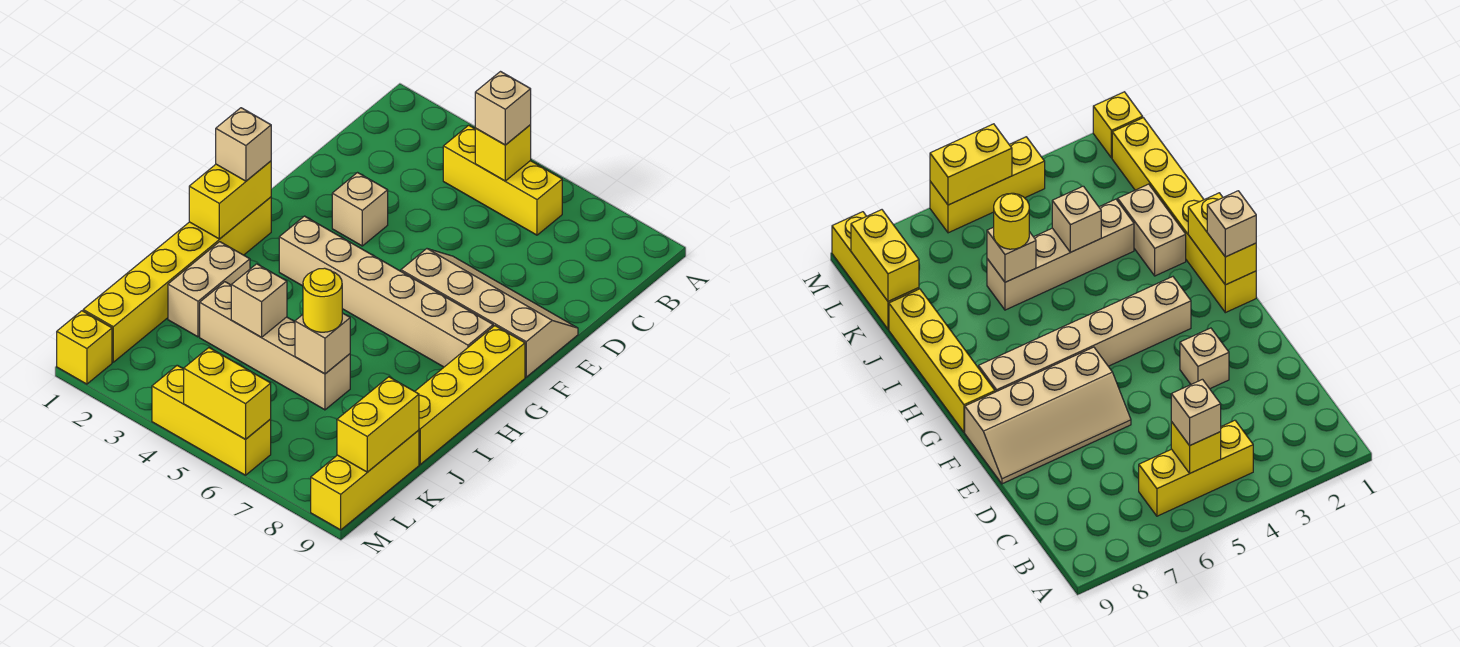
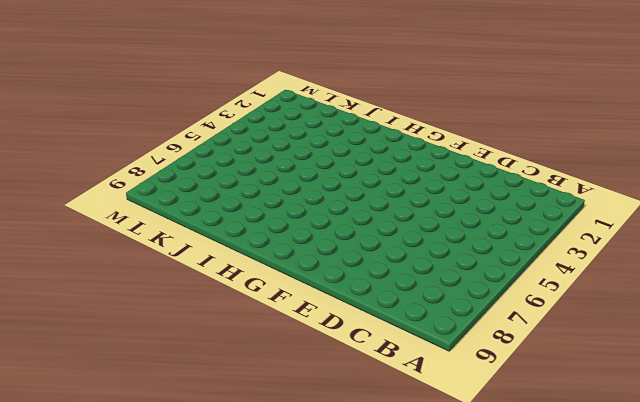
none -> yellow 1x3 brick [443,125,562,235]
none -> tan 1x1 brick [332,173,388,246]
none -> tan 2x4 slope [401,249,578,377]

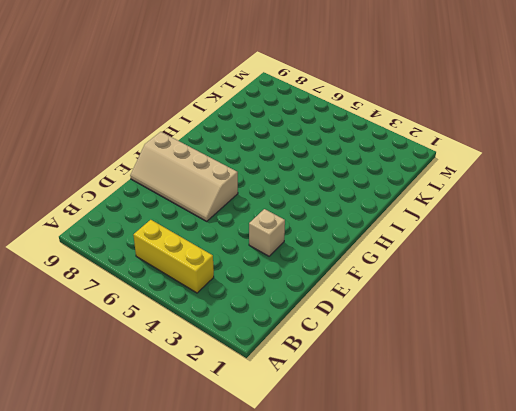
none -> yellow 1x6 brick [83,197,271,362]
none -> tan 1x6 brick [279,216,493,367]
none -> yellow 1x4 brick [415,326,525,464]

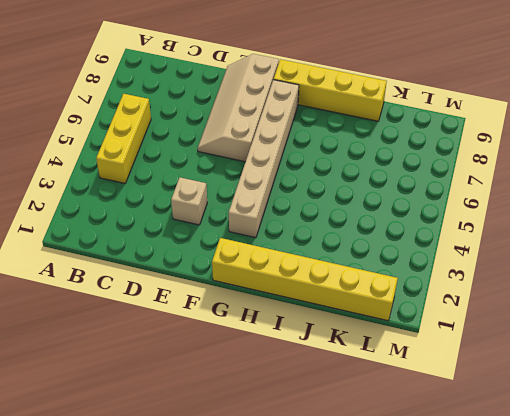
none -> tan 1x2 brick [168,242,250,337]
none -> tan 1x4 brick [200,282,350,410]
none -> yellow 1x3 brick [311,430,419,530]

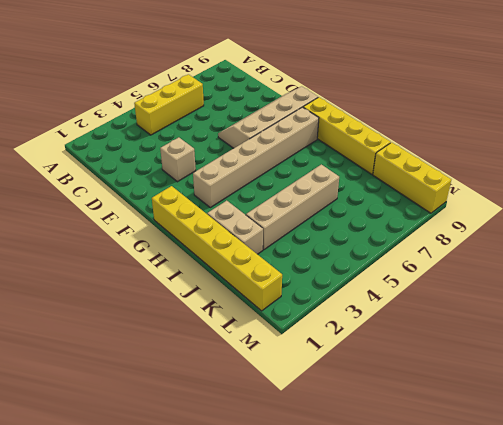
none -> yellow 1x1 brick [57,311,112,384]
none -> yellow 1x3 brick [152,365,271,475]
none -> yellow 1x1 brick [475,125,531,181]

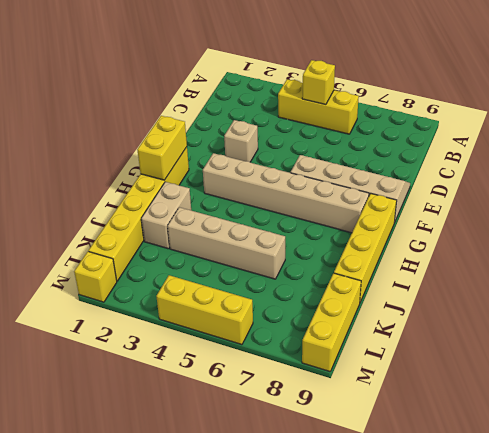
none -> tan 1x1 brick [231,264,287,337]
none -> tan 1x1 brick [295,313,350,374]
none -> yellow 1x2 brick [337,377,419,472]

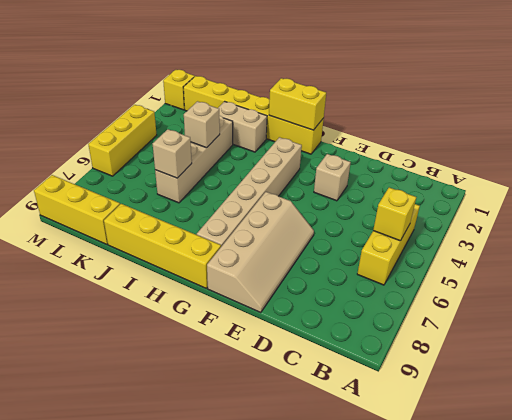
none -> yellow 1x2 brick [337,377,419,472]
none -> yellow 1x2 brick [184,348,271,439]
none -> tan 1x1 brick [475,72,531,145]

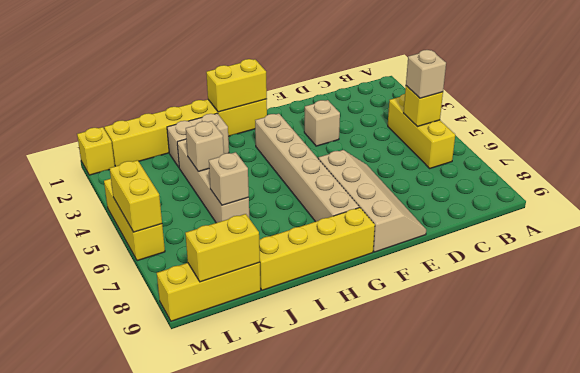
none -> tan 1x1 brick [216,108,271,181]
none -> yellow 1x1 round brick [303,268,342,332]

